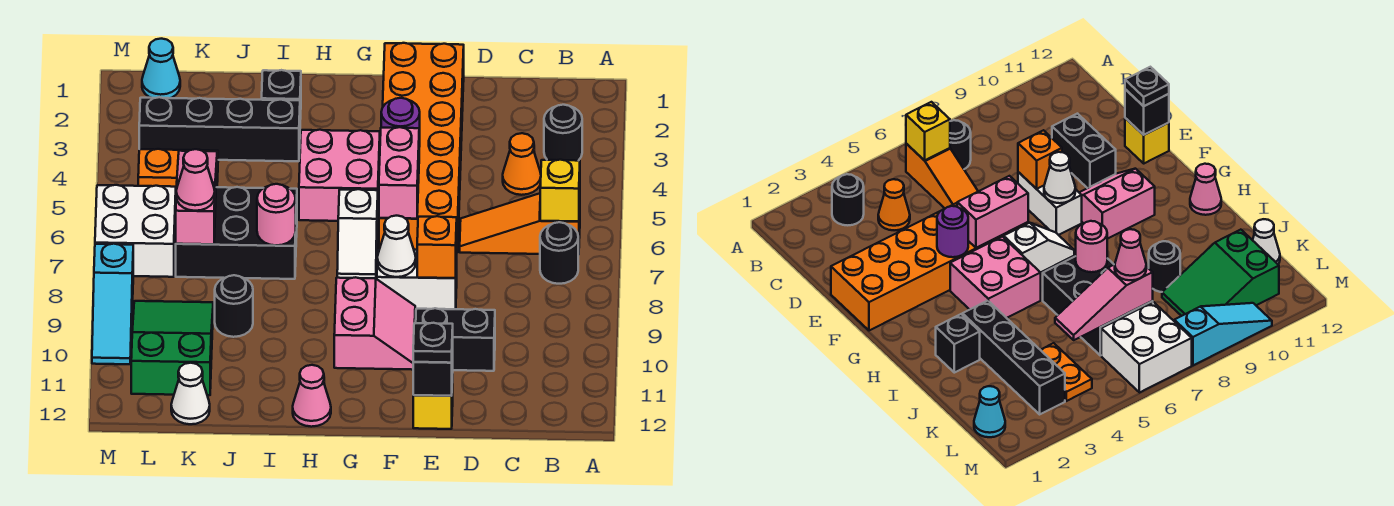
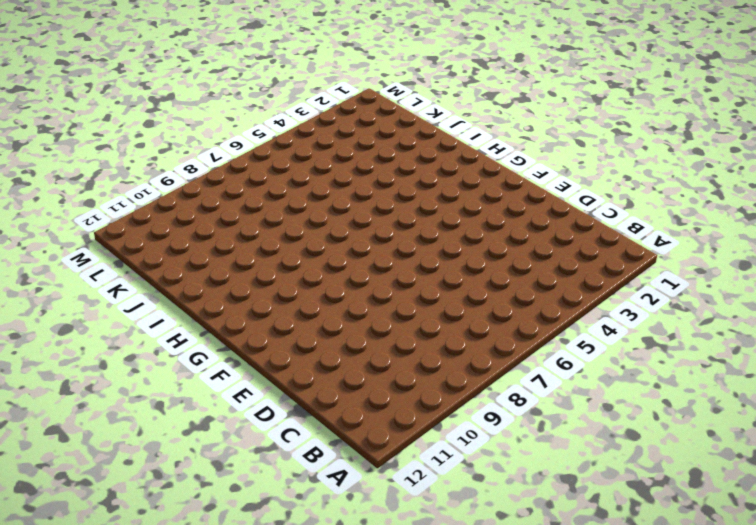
none -> black 1x1 round brick [544,105,582,161]
none -> orange 1x3 slope [460,193,580,255]
none -> black 1x1 round brick [540,222,578,284]
none -> orange 1x1 cone [503,133,541,195]

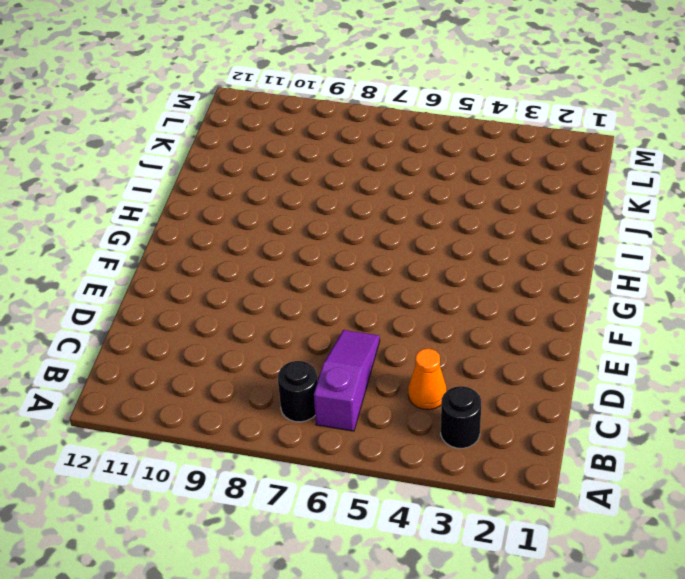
purple 1x3 slope [314,330,380,431] -> orange 1x3 slope [460,193,580,255]
none -> black 1x2 brick [416,308,495,371]
none -> orange 2x6 brick [379,43,464,252]
none -> white 1x2 brick [377,249,457,311]
none -> yellow 1x1 brick [413,374,453,429]

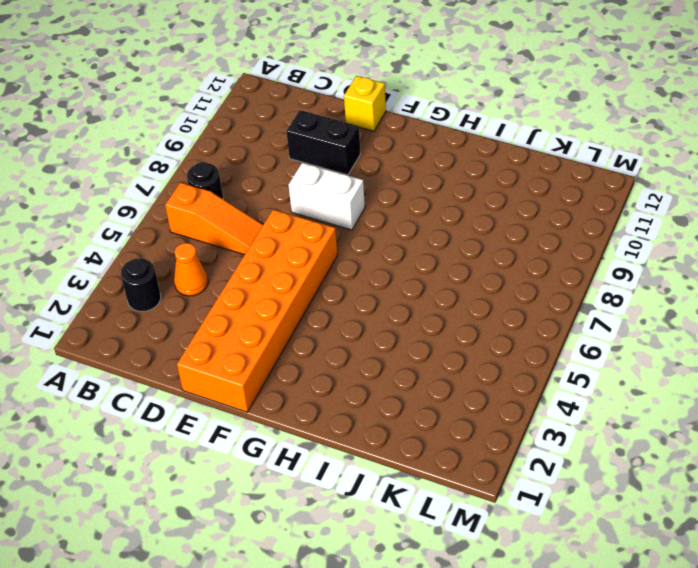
none -> pink 2x2 slope [334,277,415,370]
none -> pink 2x2 brick [299,130,380,221]
none -> white 1x2 slope [337,189,378,278]
none -> pink 1x1 cone [293,365,331,427]

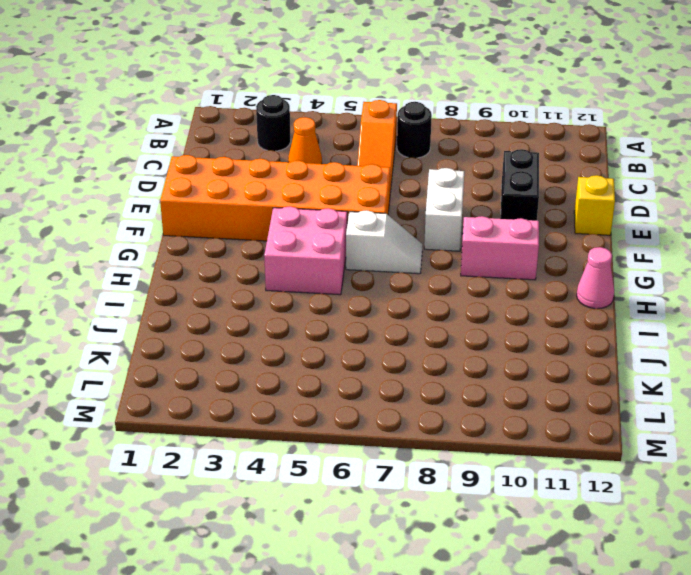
none -> black 1x1 brick [262,70,301,119]
none -> black 1x4 brick [139,97,300,161]
none -> black 2x3 brick [176,187,297,279]
none -> black 1x1 round brick [215,275,253,337]

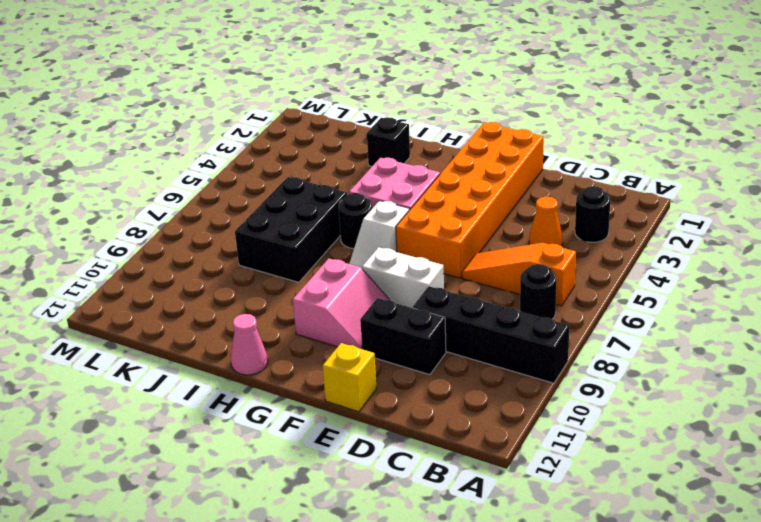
black 1x4 brick [413,286,569,383] -> black 1x4 brick moved to [139,97,300,161]
black 1x1 round brick [339,193,372,249] -> black 1x1 round brick moved to [215,275,253,337]
black 2x3 brick [235,177,347,282] -> black 2x3 brick turned to [176,187,297,279]
none -> orange 1x2 plate [138,149,218,189]
none -> green 2x3 slope [131,301,213,395]
none -> white 1x1 cone [171,363,210,424]
none -> cyan 1x1 cone [142,39,180,98]

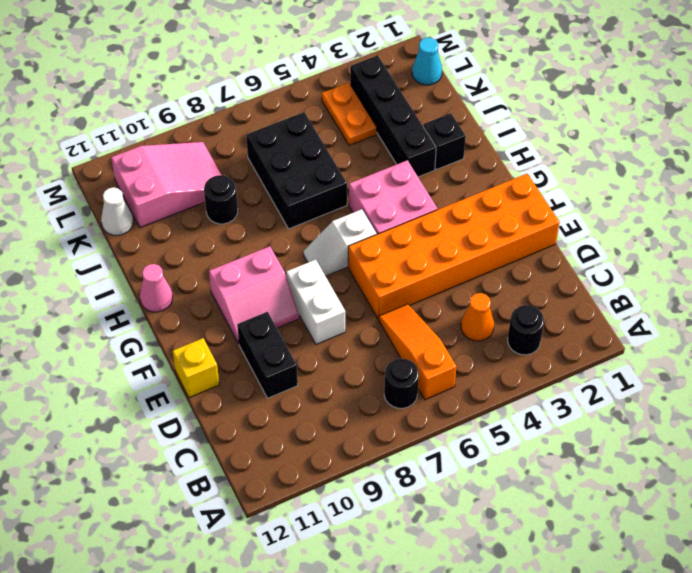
pink 2x3 slope [111,142,221,228] -> green 2x3 slope [131,301,213,395]
none -> white 2x2 brick [95,185,176,277]
none -> cyan 1x3 slope [92,244,133,364]
none -> yellow 1x1 brick [540,160,580,222]
none -> orange 1x1 brick [417,216,457,278]

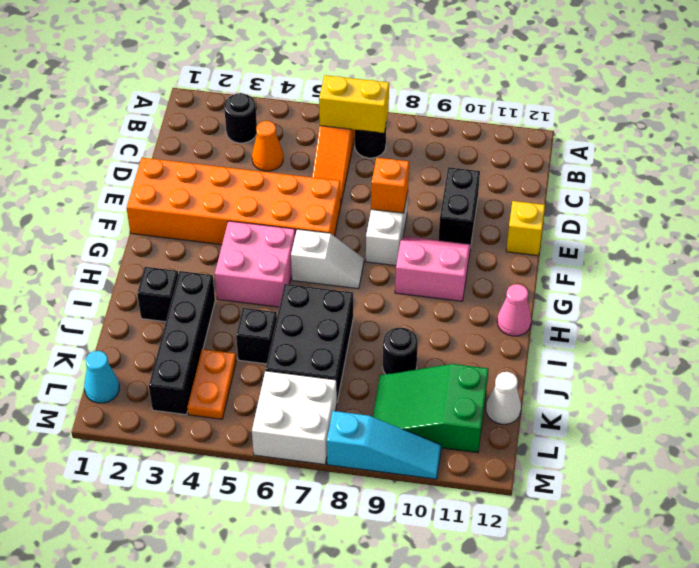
yellow 1x2 brick [319,75,389,133] -> yellow 1x1 brick [540,160,580,222]
black 1x1 brick [236,308,277,364] -> black 1x1 brick moved to [413,341,453,396]
none -> purple 1x1 round brick [381,98,420,147]
none -> pink 1x2 brick [379,127,419,219]
none -> white 1x1 cone [377,216,416,277]
none -> pink 1x1 round brick [257,184,296,245]

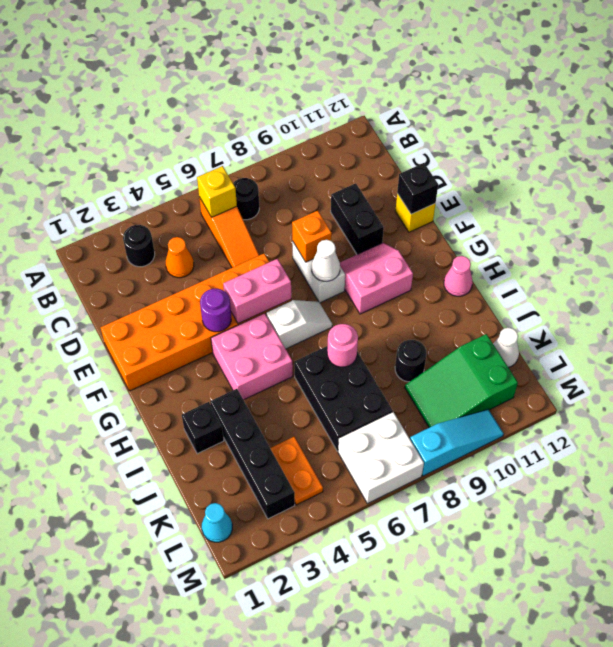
none -> pink 1x3 slope [176,151,217,244]
none -> black 1x1 plate [413,323,453,363]
none -> pink 1x1 cone [176,149,215,211]

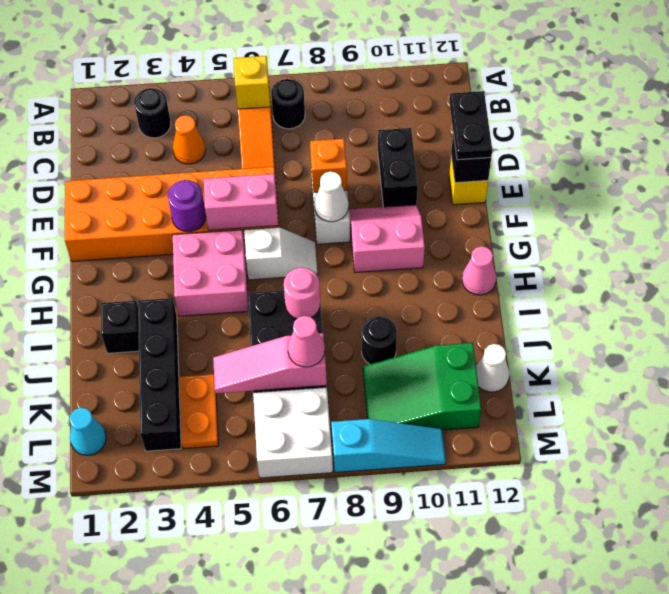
black 1x2 plate [450,91,492,160] -> black 1x1 plate [413,323,453,363]

